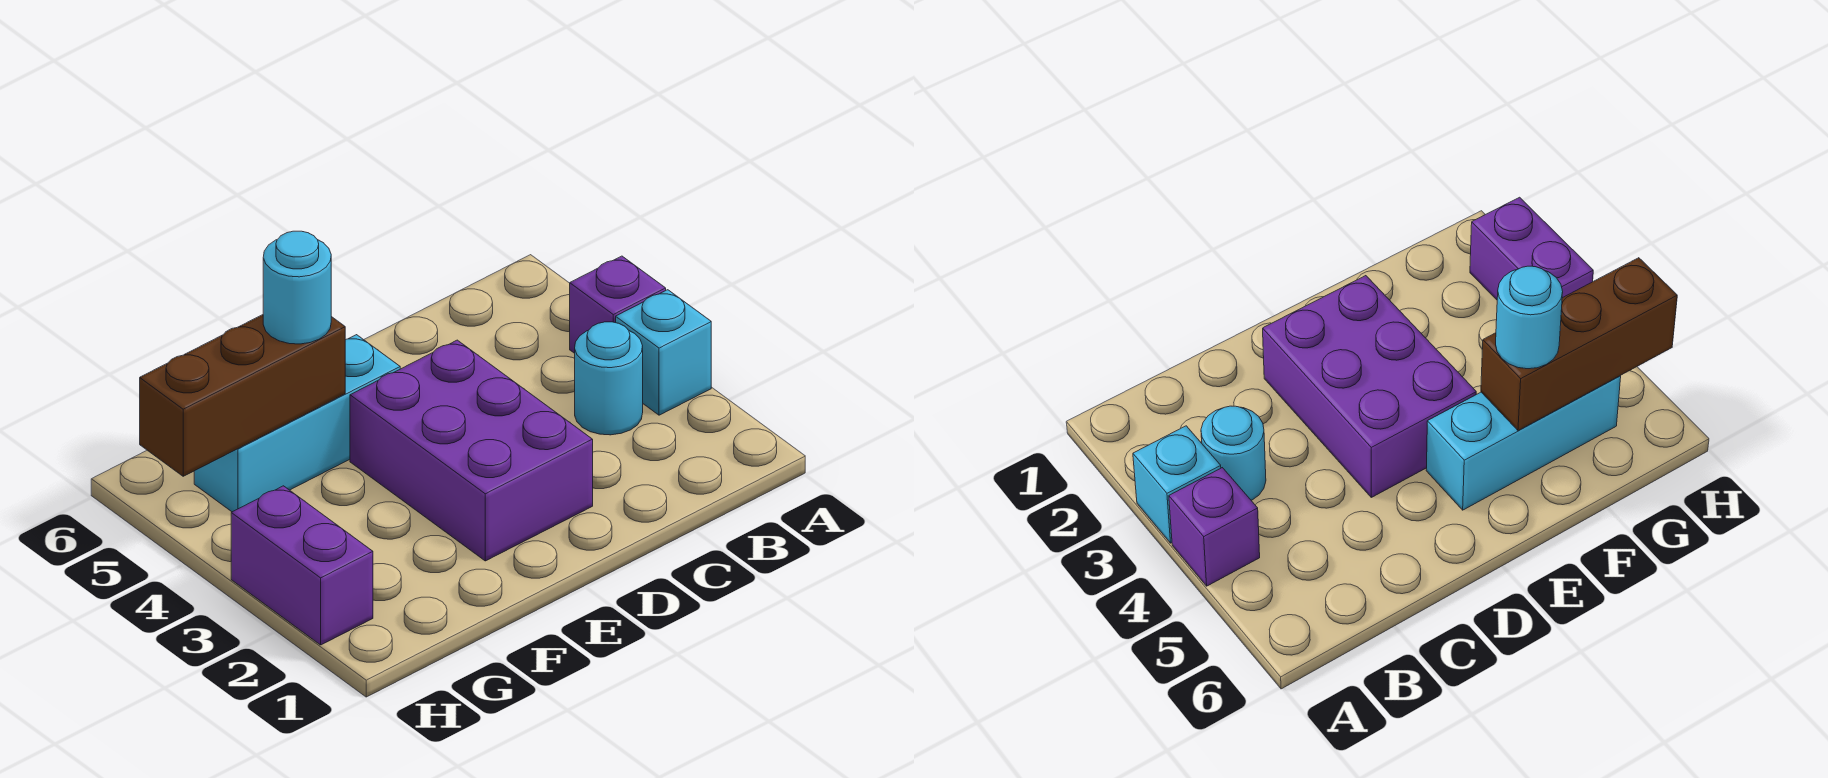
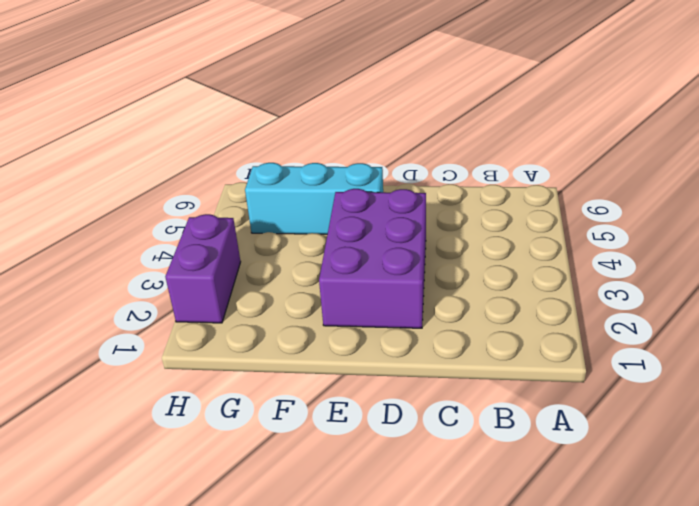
none -> cyan 1x1 brick [616,290,711,415]
none -> purple 1x1 brick [570,256,666,353]

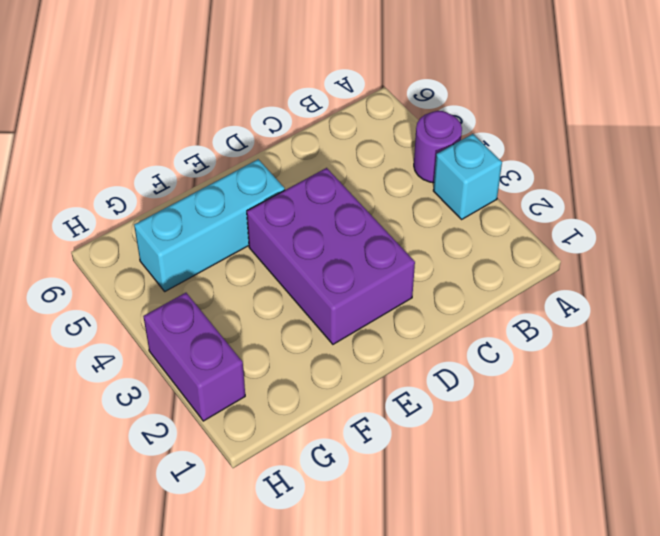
purple 1x1 round brick [414,111,462,183] -> purple 1x1 brick [570,256,666,353]
none -> cyan 1x1 round brick [575,322,643,435]
none -> brown 1x3 brick [140,315,345,476]

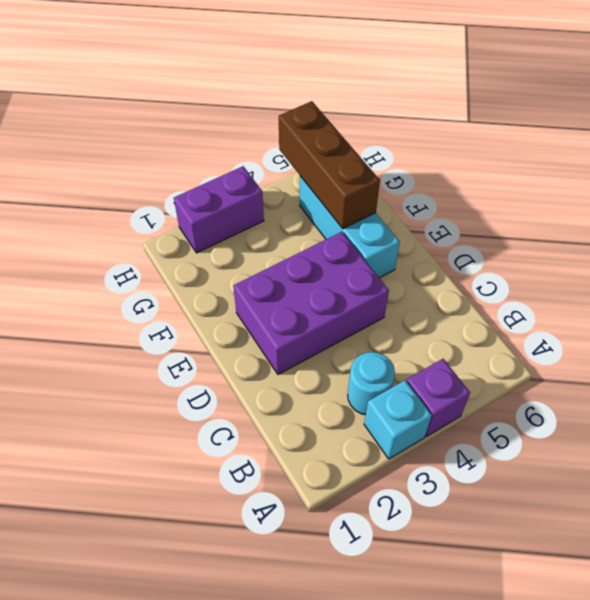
none -> cyan 1x1 round brick [263,231,331,344]

